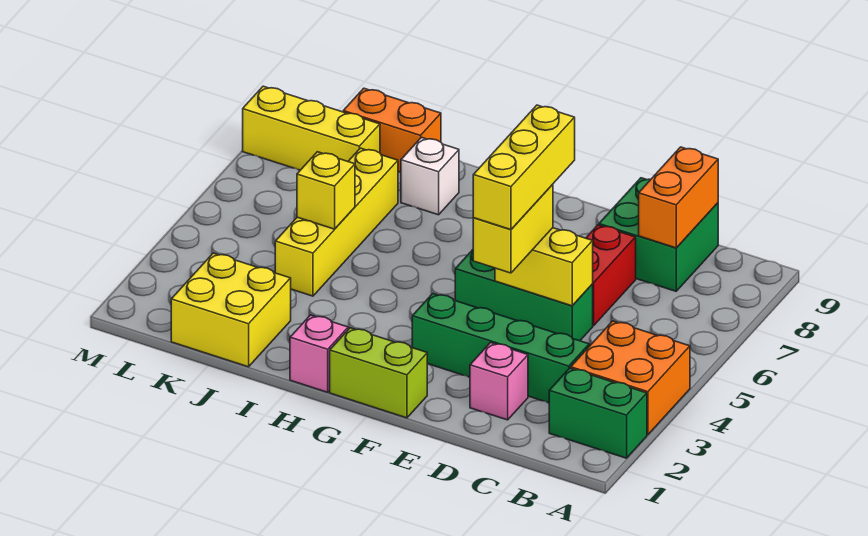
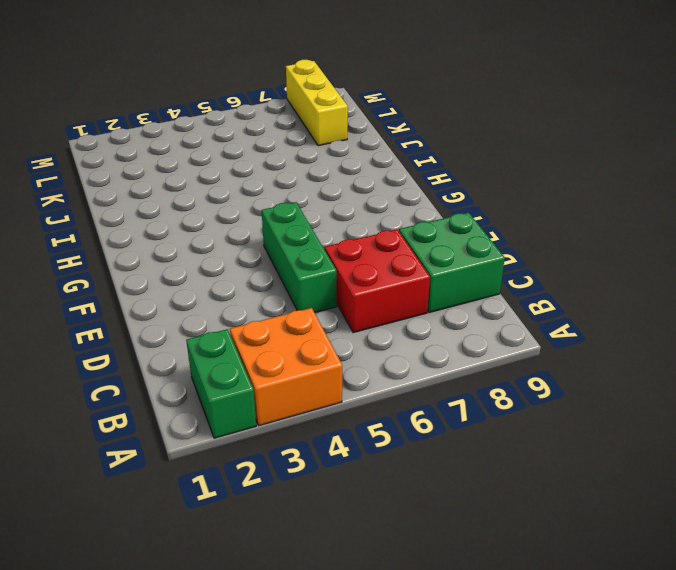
red 2x2 brick [325,230,430,333] -> red 1x2 brick [586,225,636,326]
none -> green 1x4 brick [412,294,589,403]
none -> pink 1x1 brick [470,343,528,420]
none -> lime 1x2 brick [330,328,427,418]

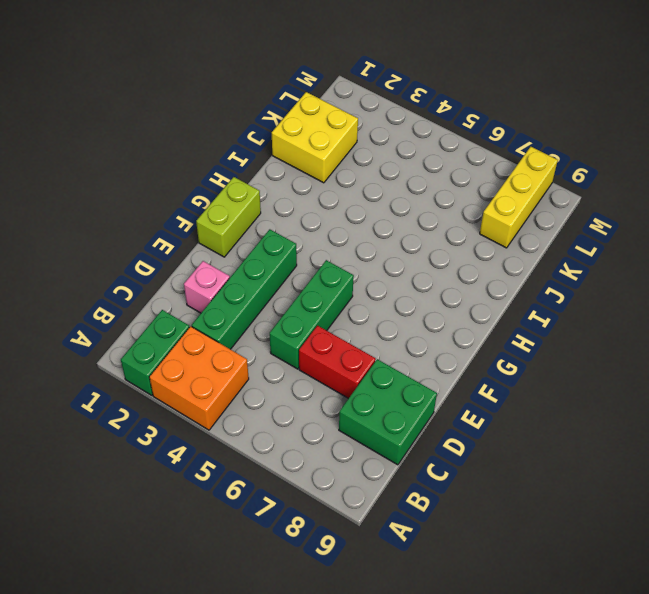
none -> pink 1x1 brick [290,315,348,392]
none -> white 1x1 brick [401,137,459,215]
none -> yellow 1x4 brick [275,148,398,296]

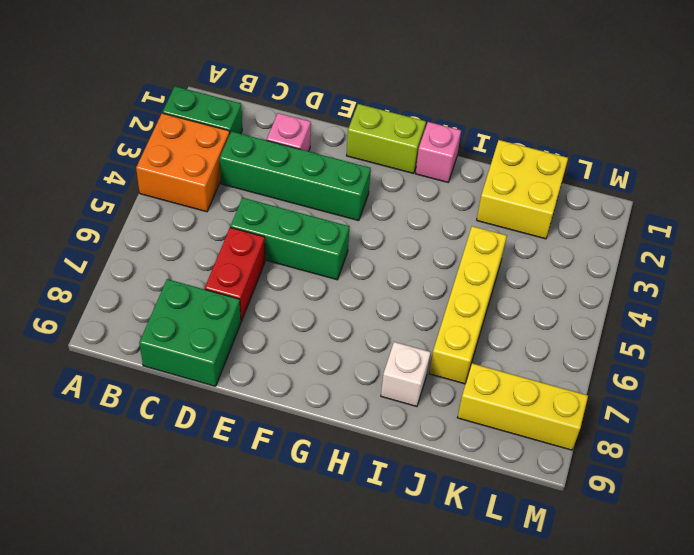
none -> orange 1x2 brick [343,88,441,172]
none -> orange 1x2 brick [639,147,718,248]
none -> yellow 1x2 brick [495,228,593,306]

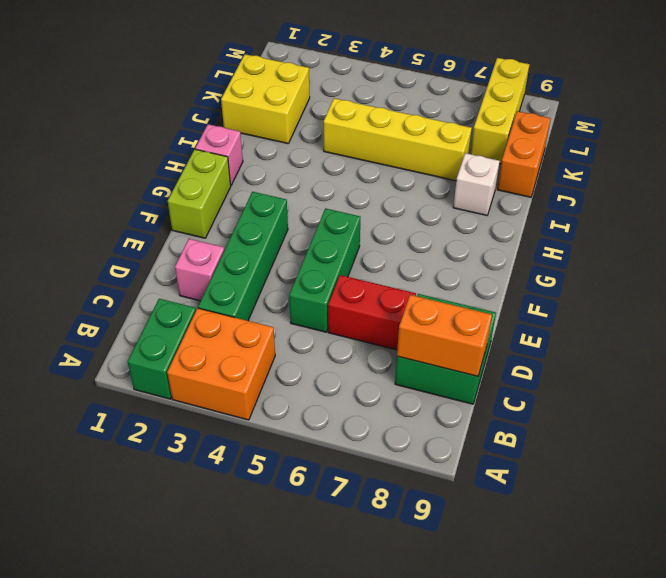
none -> yellow 1x2 brick [495,228,593,306]
none -> yellow 1x1 brick [297,152,355,229]
none -> yellow 1x2 brick [473,184,553,273]

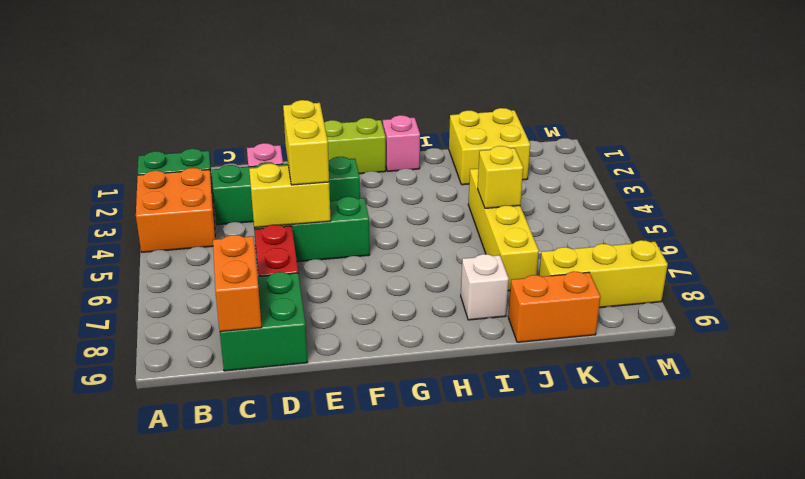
none -> yellow 1x3 brick [473,105,575,230]

